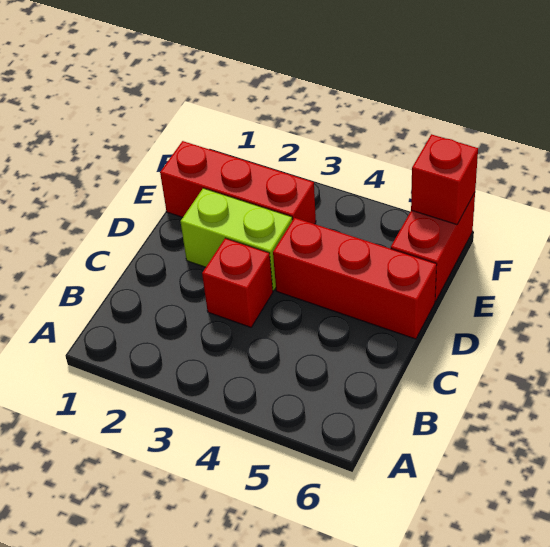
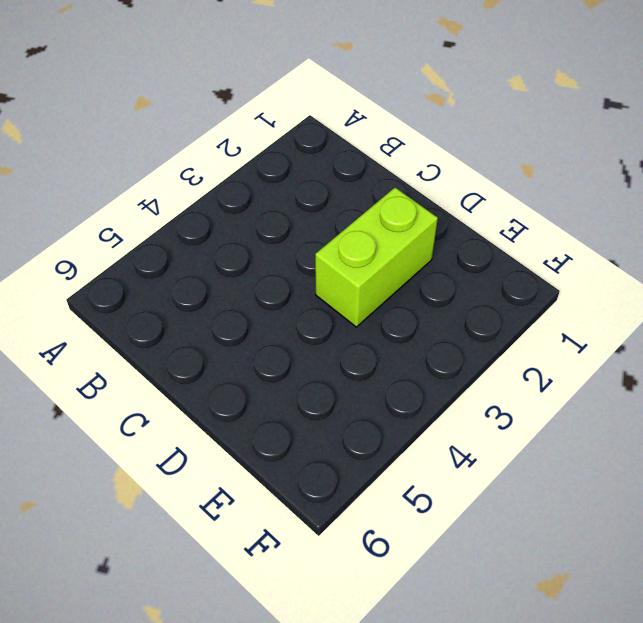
none -> red 1x1 brick [202,238,273,327]
none -> red 1x3 brick [273,218,437,339]

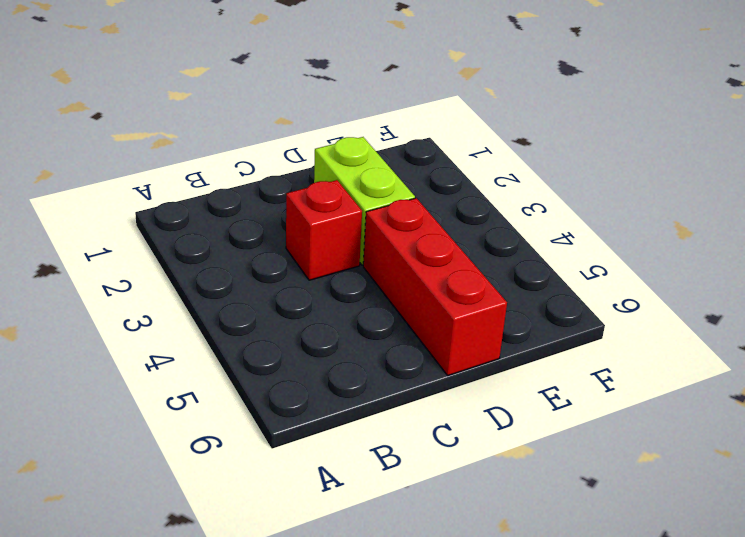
none -> red 1x3 brick [160,141,316,224]
none -> red 1x2 brick [391,193,475,301]

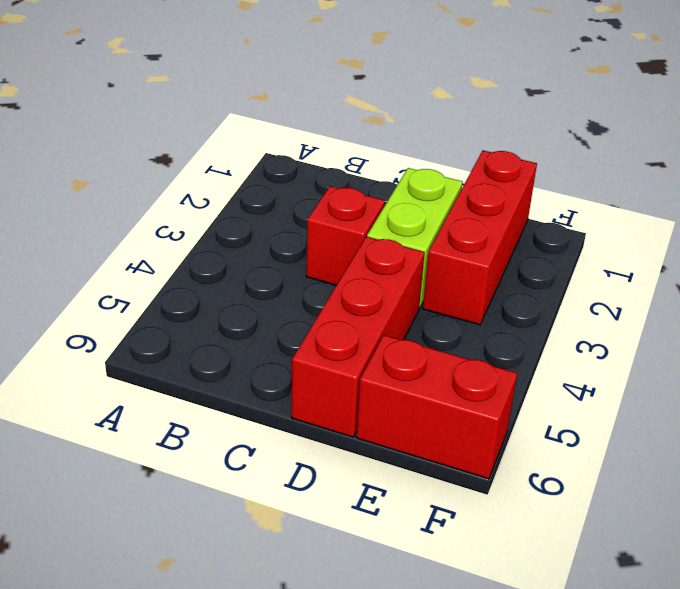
none -> red 1x1 brick [411,134,478,224]

